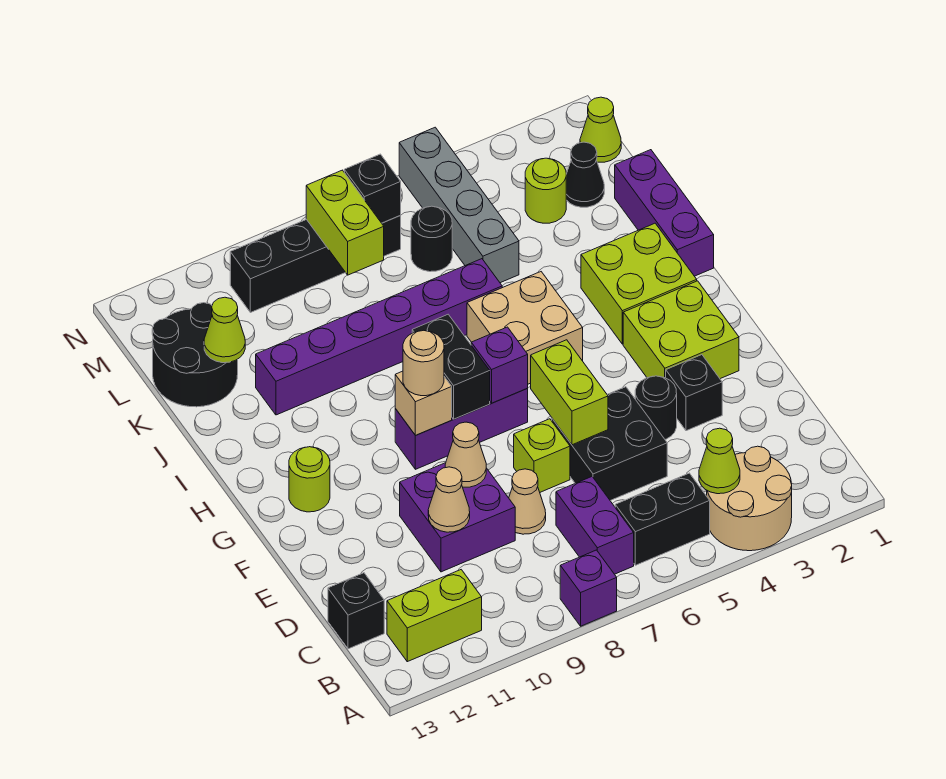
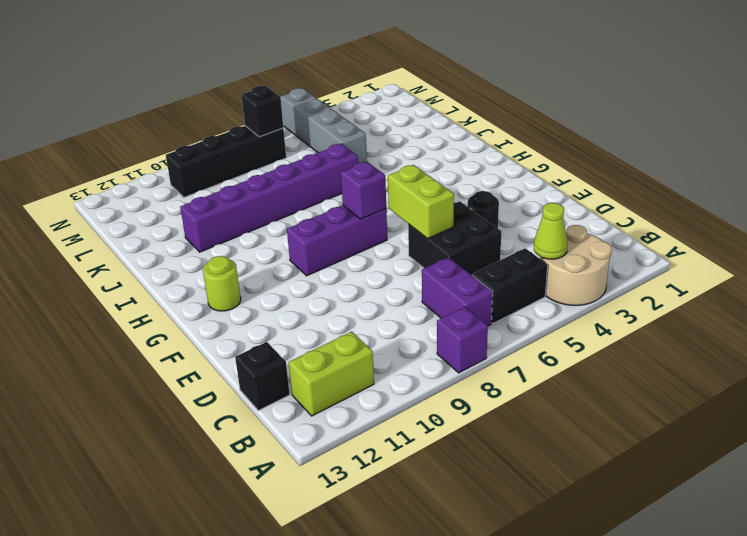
none -> tan 1x1 cone [509,469,546,534]
none -> purple 2x2 brick [400,463,515,572]
none -> black 1x1 brick [666,355,722,431]
none -> lime 1x1 brick [514,419,570,492]

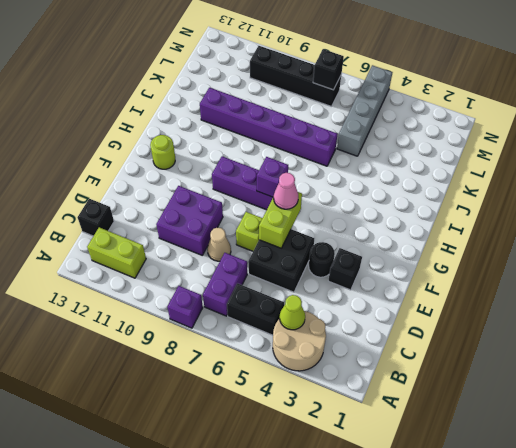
pink 1x1 cone [274,173,298,209] -> none
none -> lime 2x2 brick [623,281,739,379]
none -> lime 2x2 brick [581,223,697,344]
none -> tan 2x2 brick [467,272,583,384]
none -> purple 1x3 brick [615,150,714,276]

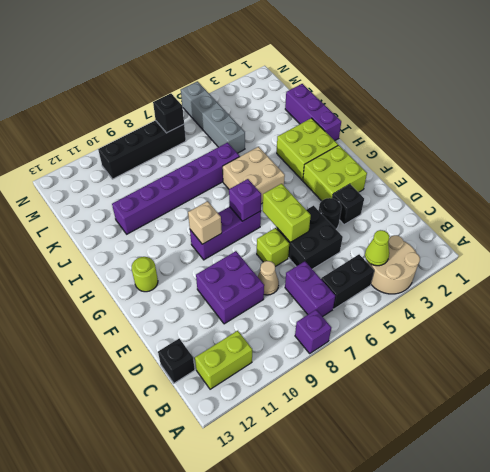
none -> black 2x2 round brick [152,303,238,407]
none -> black 1x1 cone [566,142,604,207]
none -> lime 1x1 round brick [525,158,566,223]
none -> black 1x1 round brick [411,206,452,272]

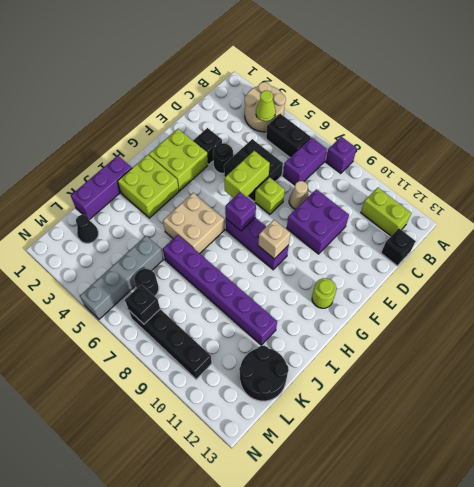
none -> lime 1x1 round brick [525,158,566,223]
none -> lime 1x1 cone [580,97,621,162]
none -> tan 1x1 cone [428,467,470,532]
none -> tan 1x1 cone [445,422,486,487]

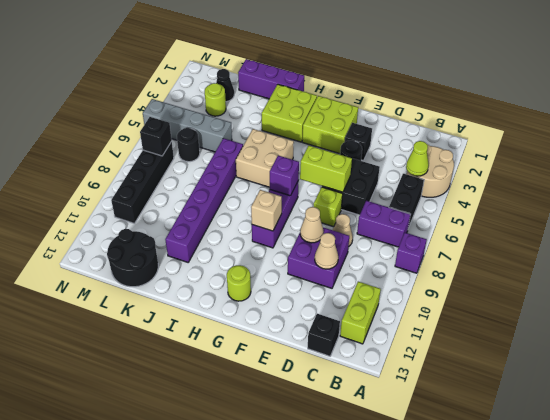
none -> lime 1x1 cone [580,97,621,162]
none -> black 1x2 brick [412,314,490,419]
none -> lime 1x1 cone [204,297,245,363]
none -> lime 1x2 brick [306,170,384,275]

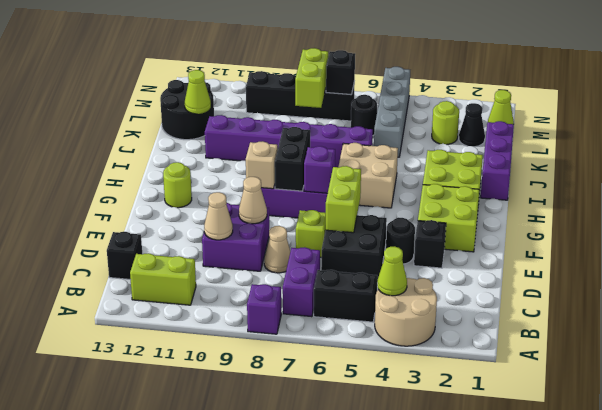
none -> tan 1x1 round brick [403,330,444,396]

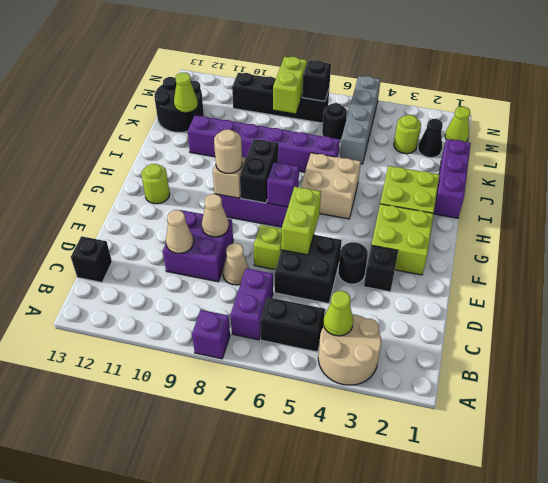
none -> lime 1x2 brick [387,570,482,662]

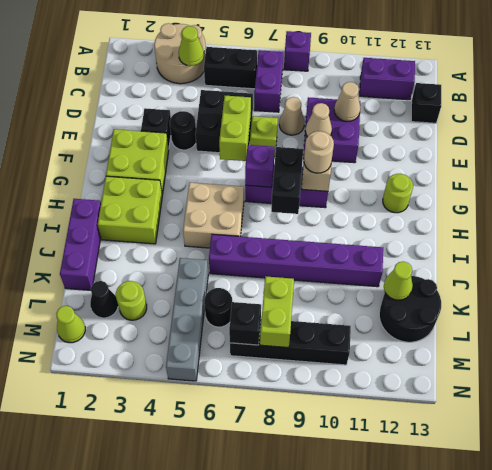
purple 1x2 brick [360,58,415,100] -> lime 1x2 brick [387,570,482,662]

